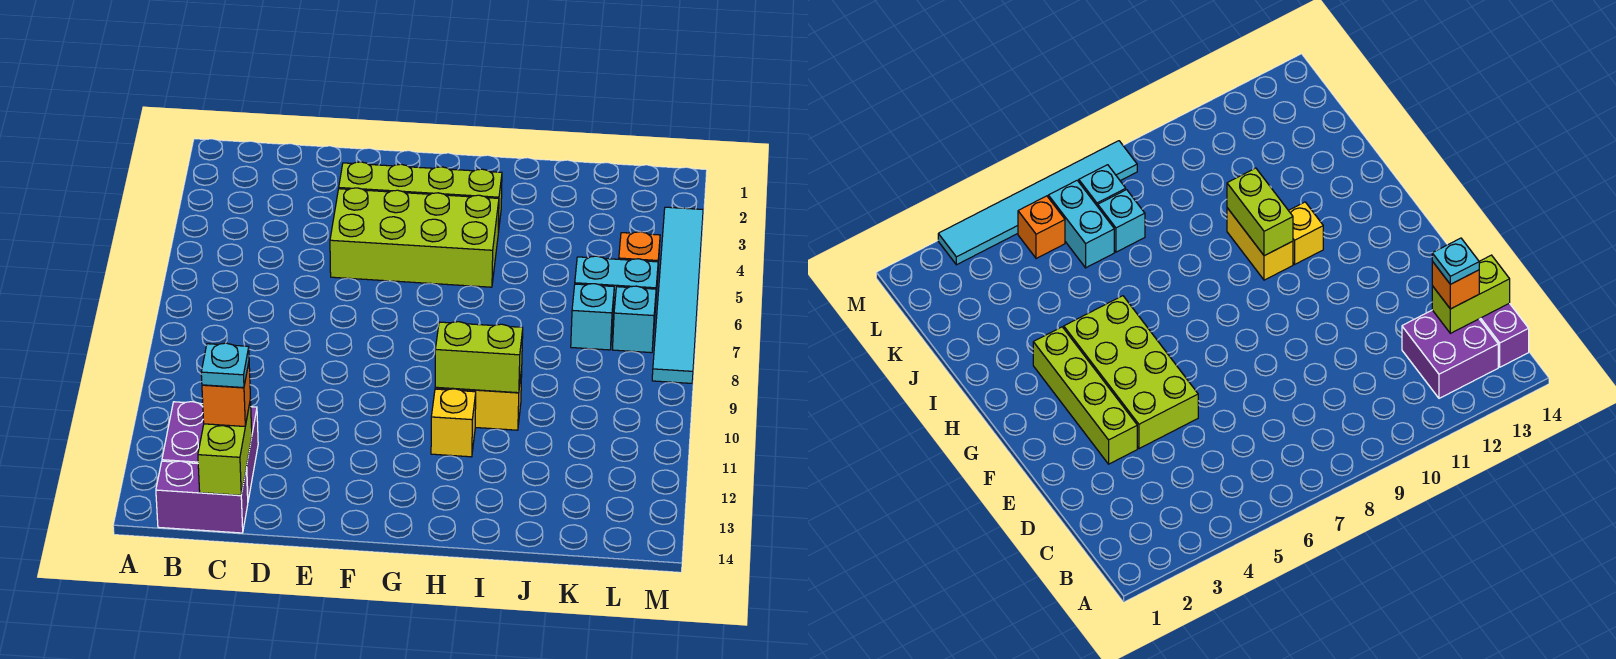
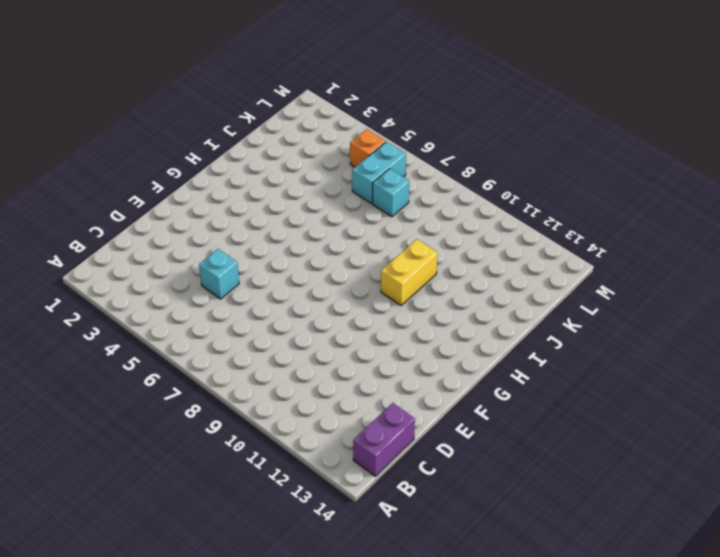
cyan 1x1 brick [199,249,239,299] -> cyan 1x1 brick moved to [612,286,656,353]
none -> purple 2x2 brick [162,402,258,500]
none -> lime 1x4 brick [339,162,502,232]
none -> lime 2x4 brick [330,188,499,287]

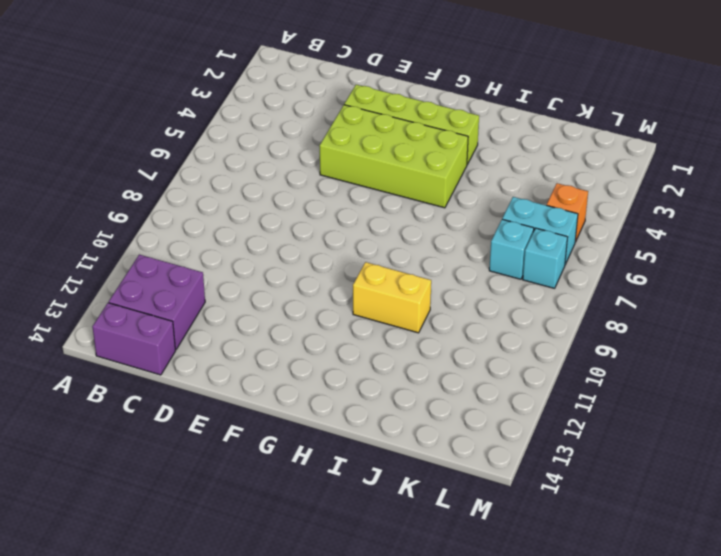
none -> yellow 1x1 brick [431,389,476,457]
none -> cyan 1x6 tile [652,207,703,383]
none -> lime 1x2 brick [198,399,252,495]

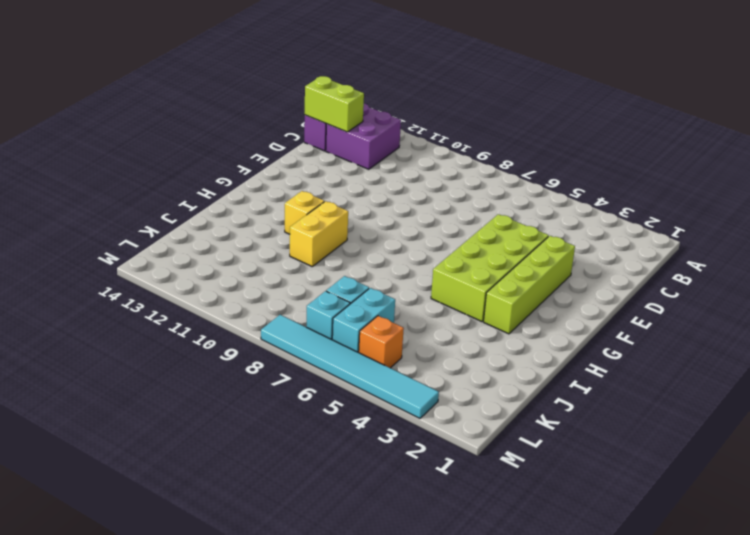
none -> lime 1x2 brick [435,322,523,393]
none -> orange 1x1 brick [202,363,250,426]
none -> cyan 1x1 plate [201,343,249,388]

